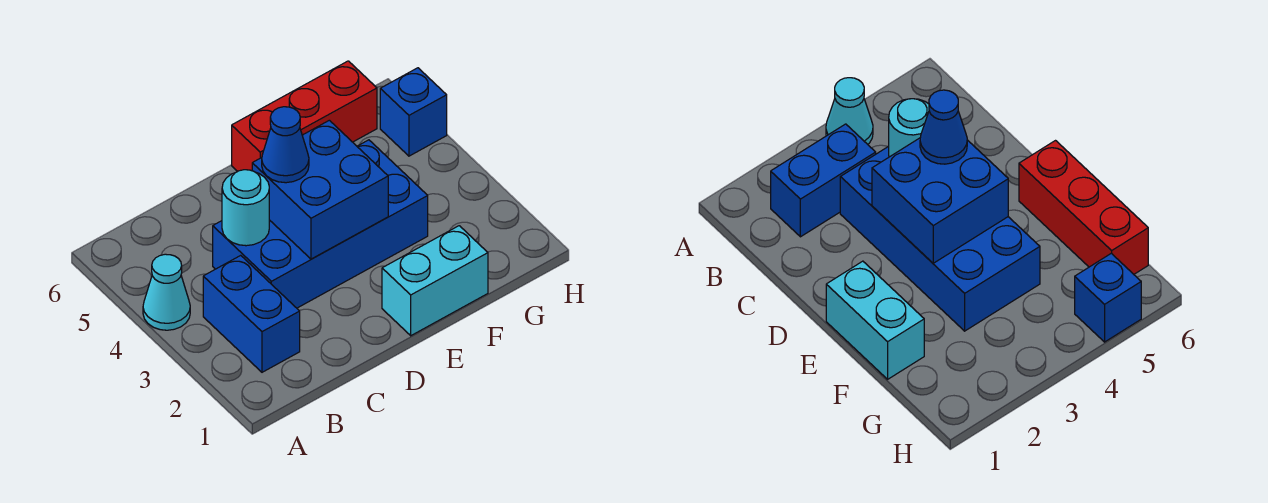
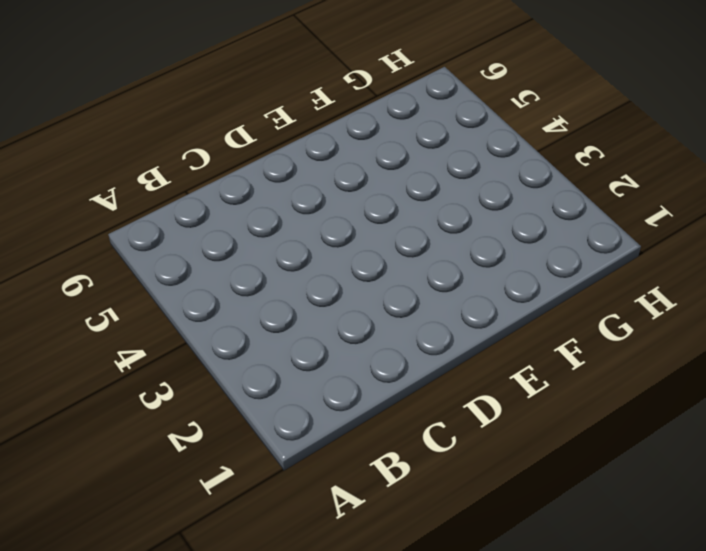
none -> cyan 1x1 cone [143,254,190,330]
none -> blue 1x2 brick [203,255,300,372]

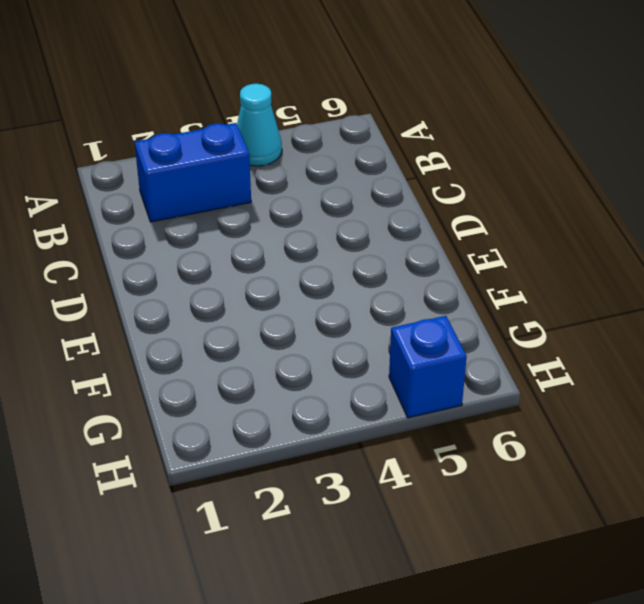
none -> blue 2x4 brick [213,140,428,308]
none -> cyan 1x2 brick [382,226,488,336]

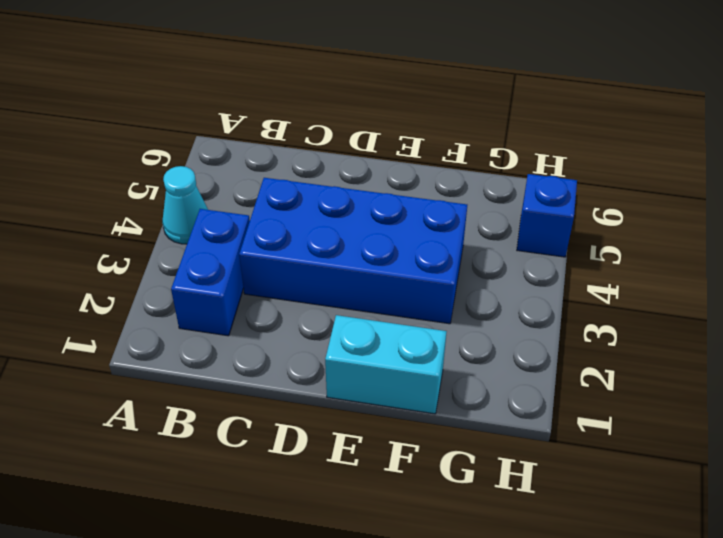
none -> red 1x3 brick [232,61,377,171]
none -> cyan 1x1 round brick [222,170,269,246]

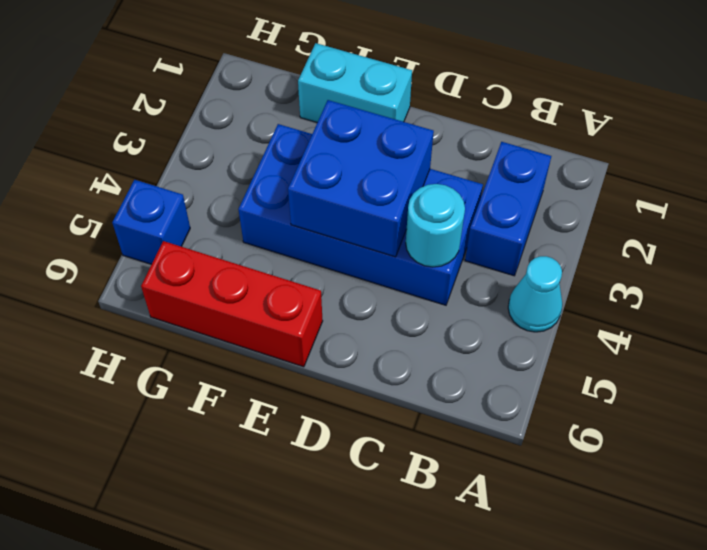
none -> blue 1x1 cone [262,107,309,183]

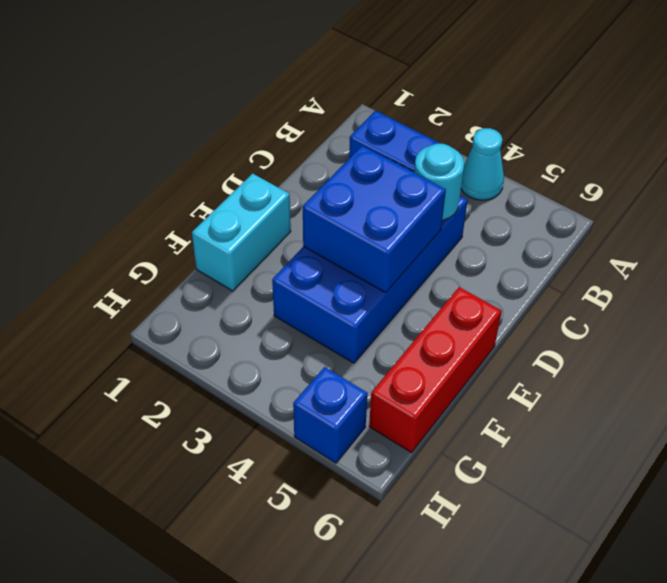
none -> blue 1x1 cone [262,107,309,183]

